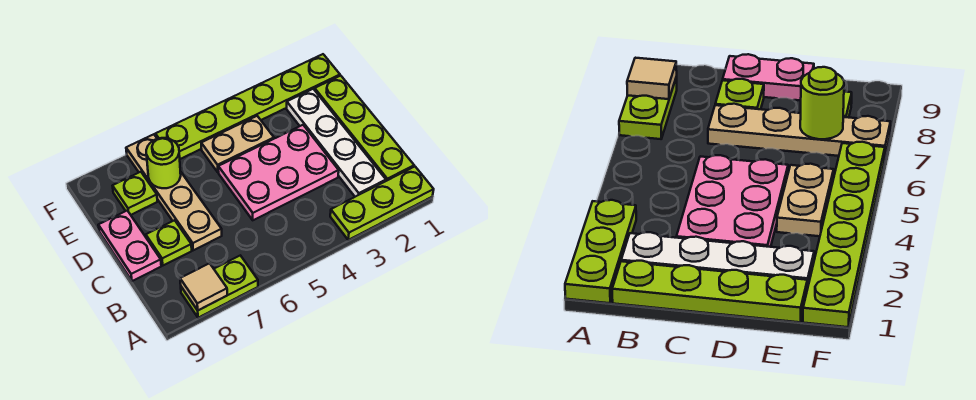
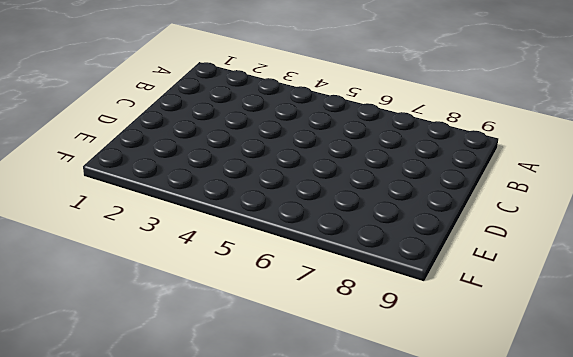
none -> lime 1x3 plate [330,167,434,240]
none -> lime 1x2 plate [181,255,258,318]
none -> lime 1x4 plate [315,76,414,181]

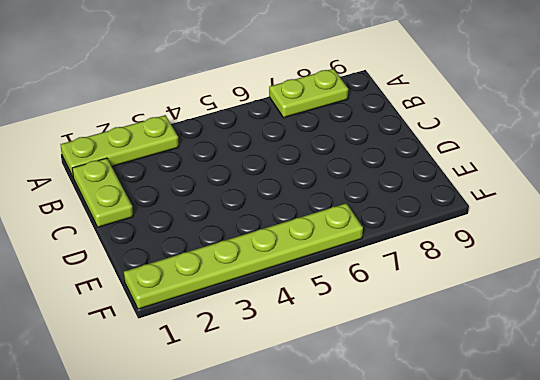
lime 1x2 plate [72,158,133,227] -> lime 1x4 plate [315,76,414,181]
none -> white 1x4 plate [287,89,386,197]
none -> pink 2x3 plate [218,125,339,220]
none -> tan 1x4 plate [126,134,222,250]

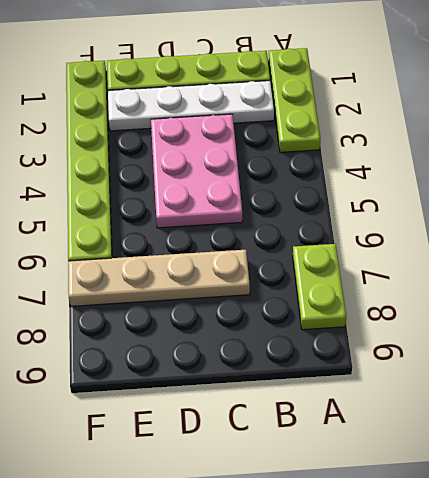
none -> lime 1x1 plate [146,220,192,265]
none -> pink 1x2 plate [98,211,161,281]
none -> tan 1x2 plate [201,116,274,172]

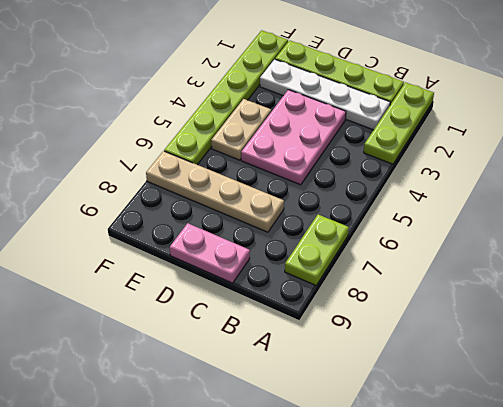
none -> lime 1x1 plate [146,220,192,265]
none -> lime 1x1 plate [113,172,157,215]
none -> tan 1x1 tile [180,263,227,310]

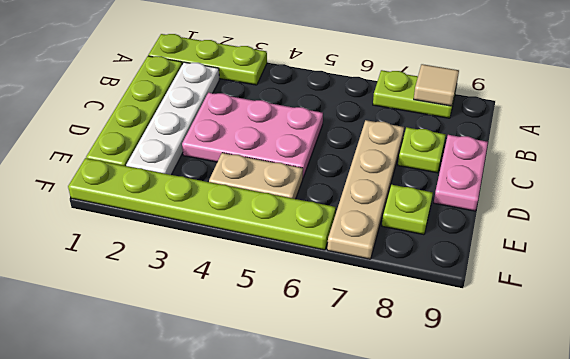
none -> lime 1x1 round brick [146,138,181,188]

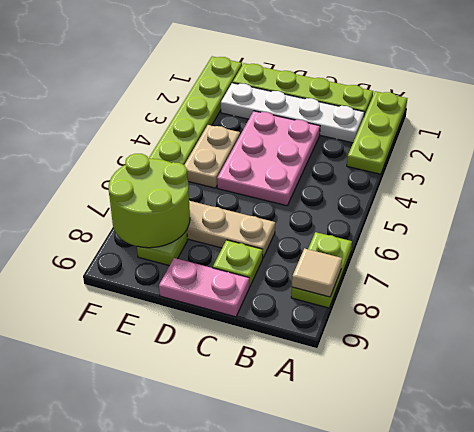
lime 2x2 round brick [109,154,190,248] -> lime 1x1 round brick [146,138,181,188]

